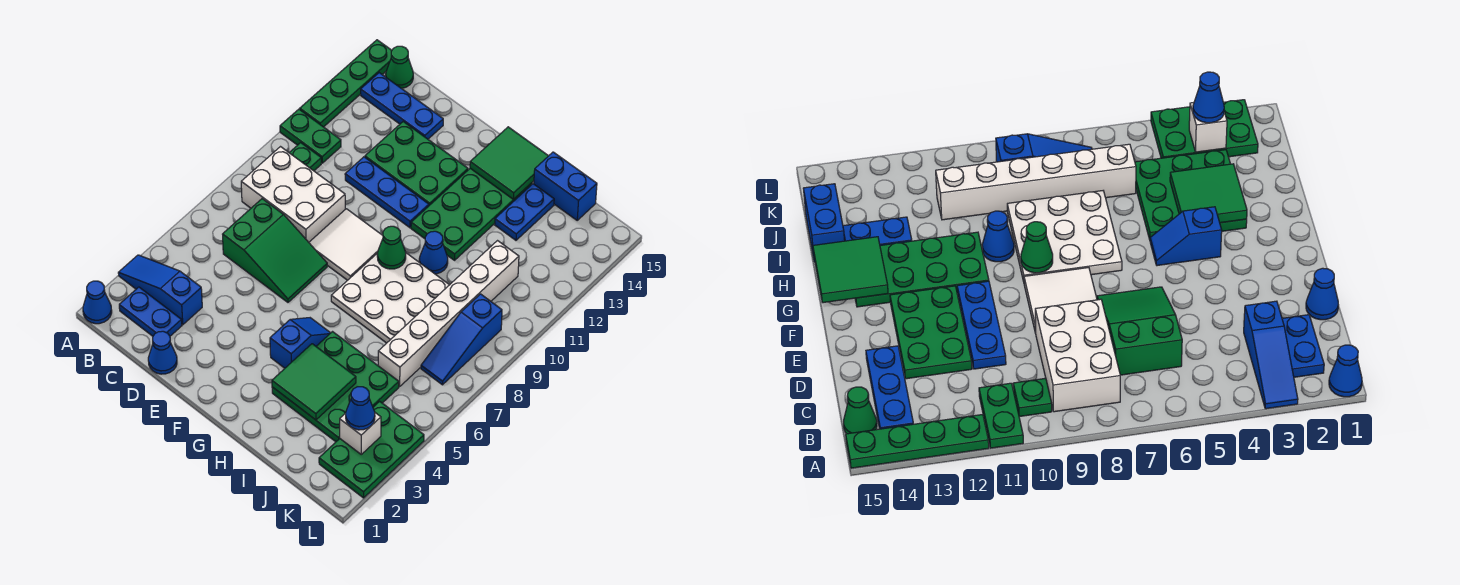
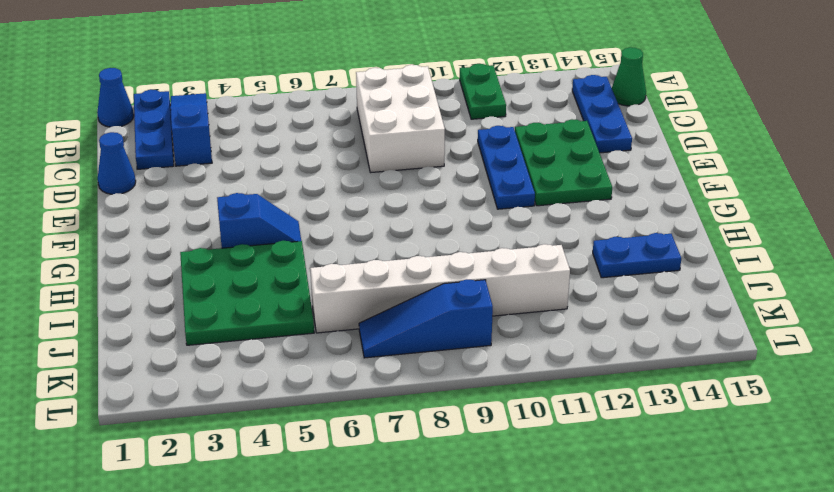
blue 1x3 plate [134,90,174,169] -> blue 1x2 plate [119,287,182,336]
none -> green 1x4 plate [300,40,392,127]
none -> green 1x1 plate [289,143,321,171]
none -> green 2x3 slope [223,199,327,302]

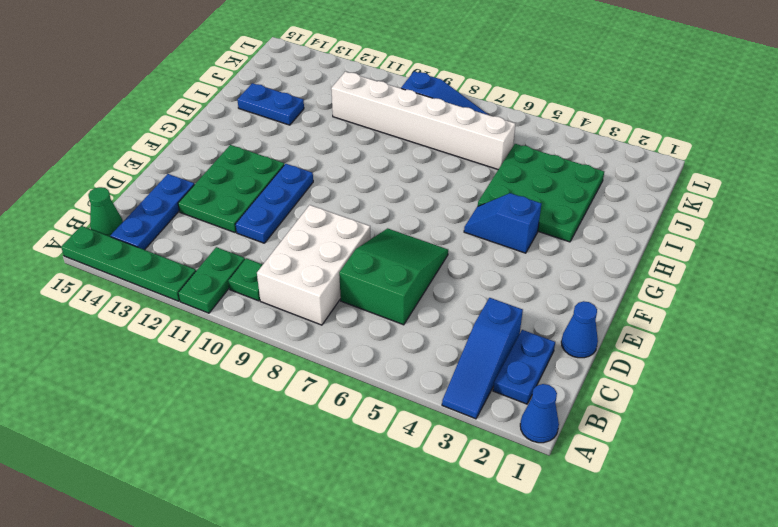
none -> white 2x2 tile [309,209,383,280]
none -> white 3x3 plate [331,253,449,343]
none -> green 2x4 plate [411,168,532,260]

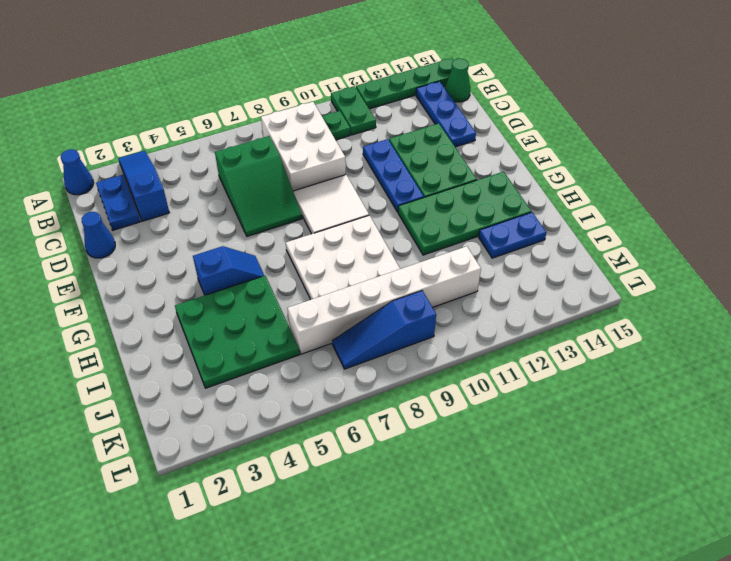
none -> blue 1x1 cone [419,231,448,274]
none -> blue 1x2 brick [534,152,597,220]
none -> green 2x3 plate [319,401,424,498]

